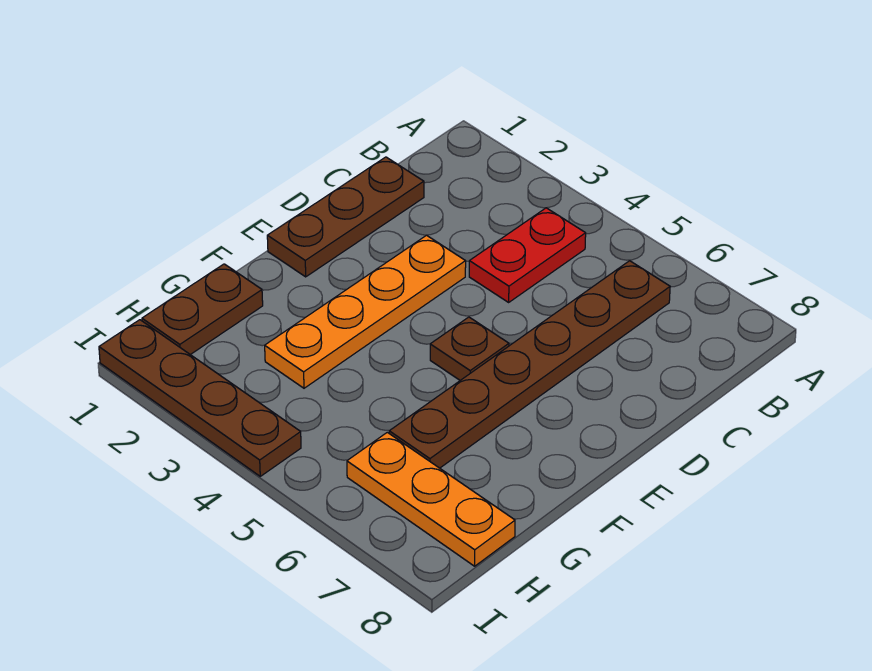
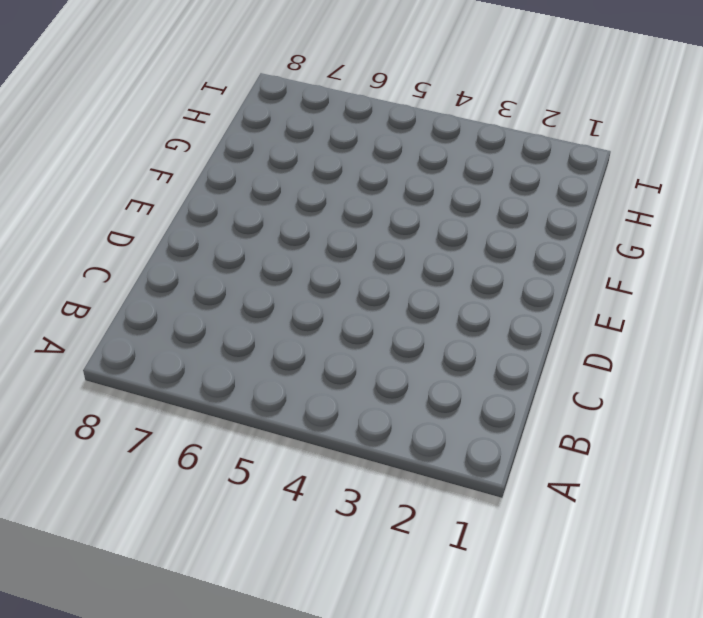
none -> red 1x2 plate [469,208,586,302]
none -> brown 1x6 plate [389,261,670,468]

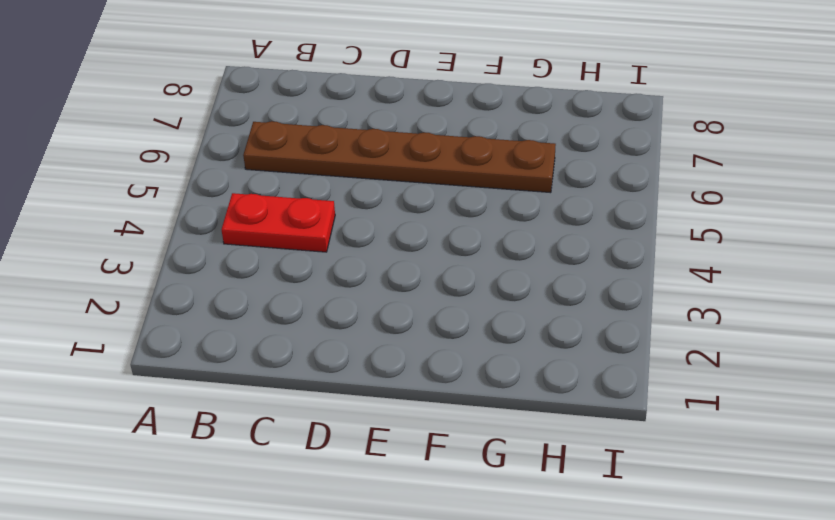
none -> brown 1x3 plate [267,157,424,277]
none -> orange 1x4 plate [265,235,466,388]

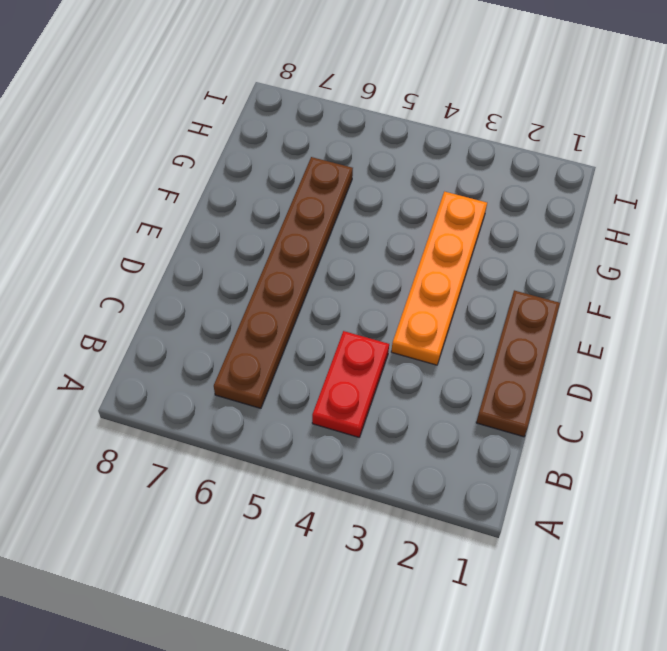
none -> brown 1x1 plate [430,317,509,380]
none -> brown 1x2 plate [142,264,263,355]

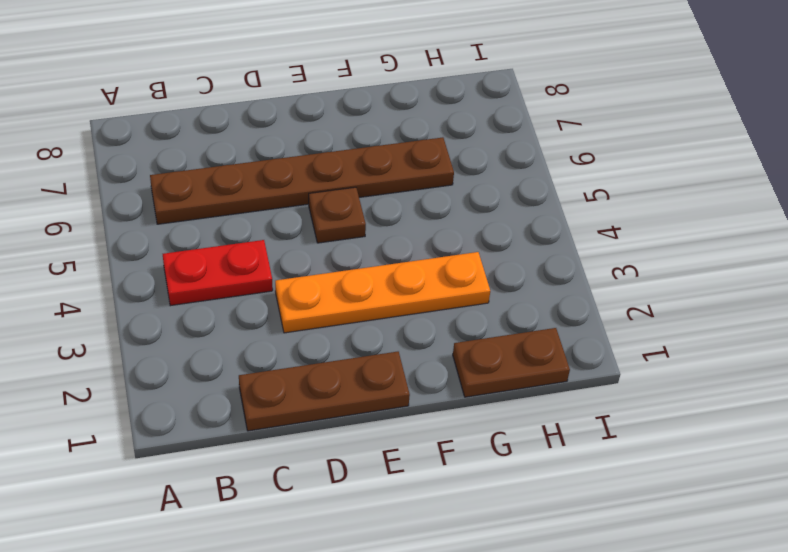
none -> orange 1x3 plate [347,432,515,566]
none -> brown 1x4 plate [99,320,301,476]

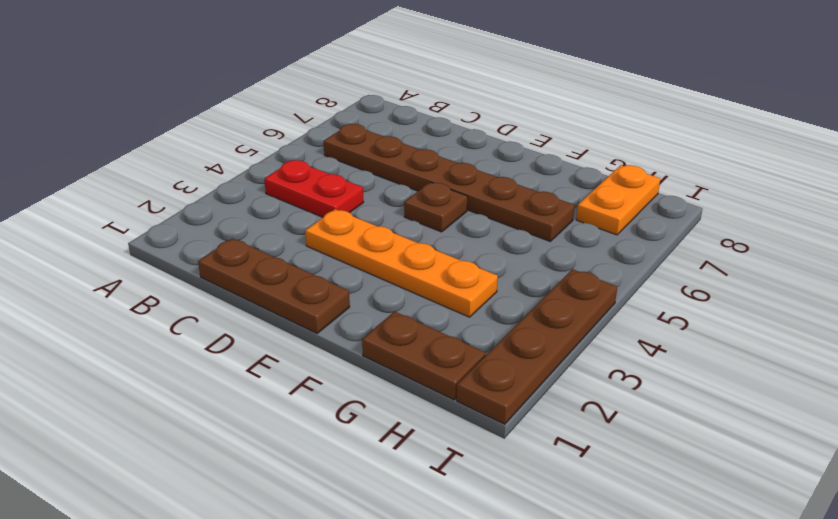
orange 1x2 plate [576,165,660,235] -> orange 1x3 plate [347,432,515,566]

